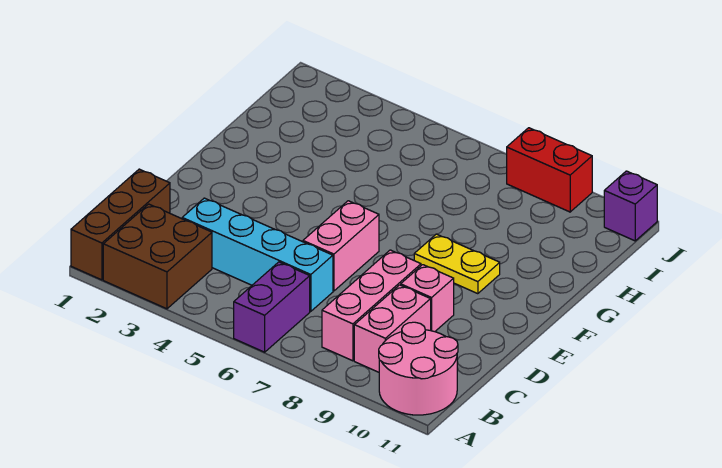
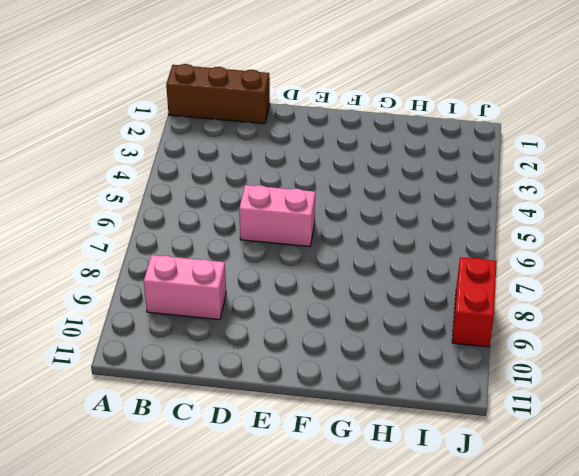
none -> brown 2x2 brick [103,204,212,309]
none -> purple 1x2 brick [234,262,310,352]
none -> pink 2x2 round brick [379,322,458,415]

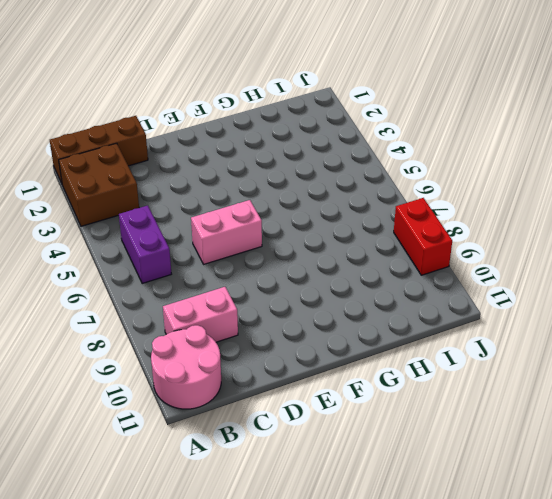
purple 1x2 brick [119,205,171,284] -> purple 1x2 brick turned to [234,262,310,352]
none -> pink 1x3 brick [322,250,421,361]
none -> cyan 1x4 brick [182,198,333,311]
none -> pink 1x1 brick [401,265,454,332]

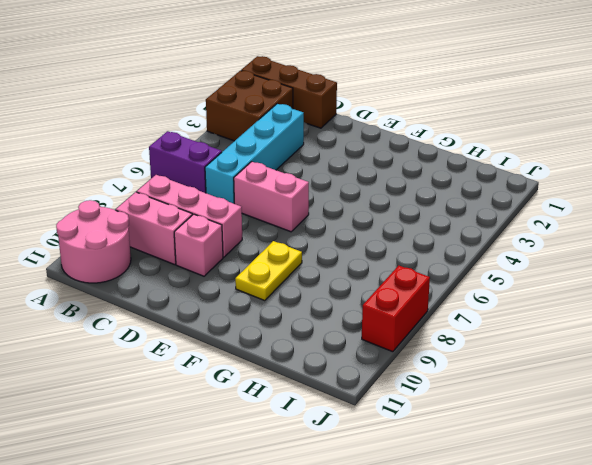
none -> purple 1x1 brick [604,171,657,241]

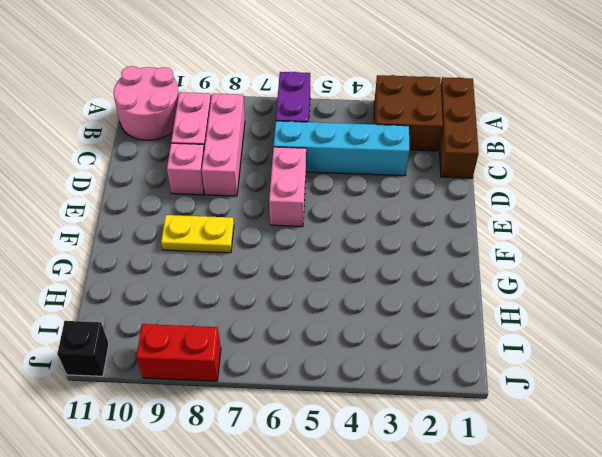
black 1x1 brick [57,321,109,376] -> purple 1x1 brick [604,171,657,241]

